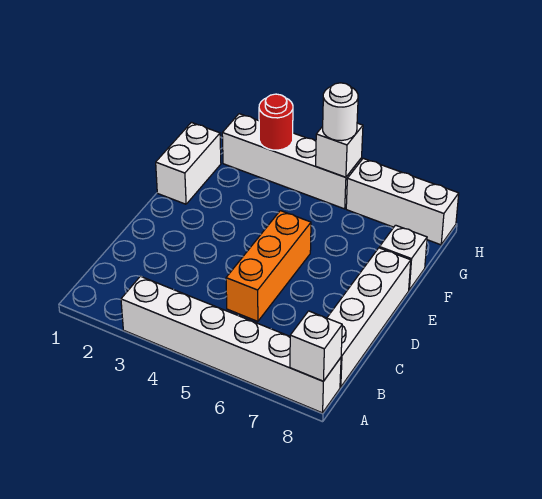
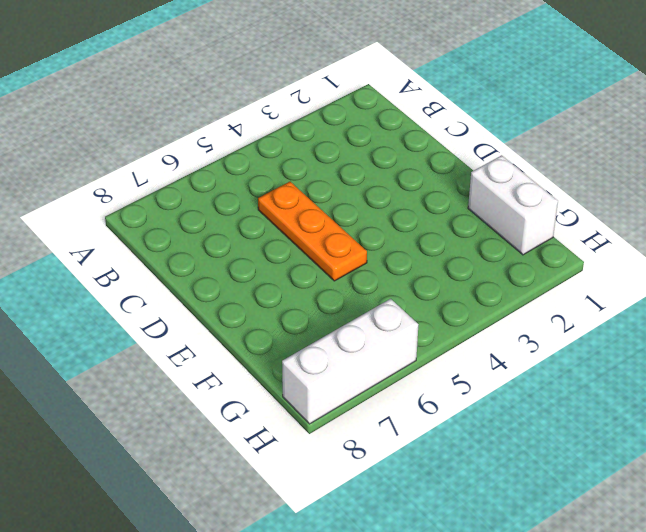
orange 1x3 plate [258,182,367,281] -> orange 1x3 brick [226,211,311,321]
none -> white 1x6 brick [121,276,341,413]
none -> white 1x4 brick [327,248,411,387]

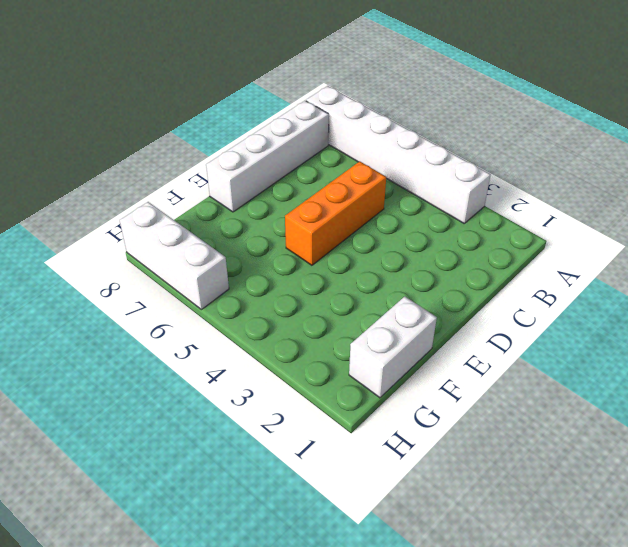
none -> white 1x1 brick [379,225,427,290]
none -> white 1x4 brick [222,114,362,209]

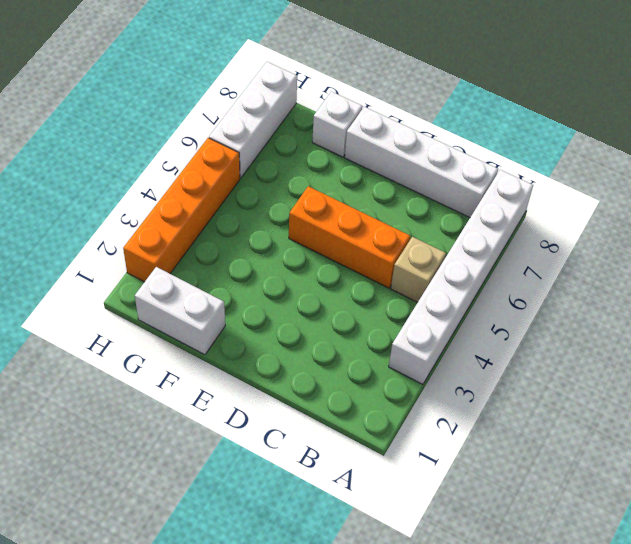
tan 1x1 brick [391,237,446,302] -> none
orange 1x4 brick [123,138,240,282] -> white 1x4 brick [222,114,362,209]
none -> white 1x1 brick [290,311,342,381]
none -> red 1x1 round brick [259,94,293,150]

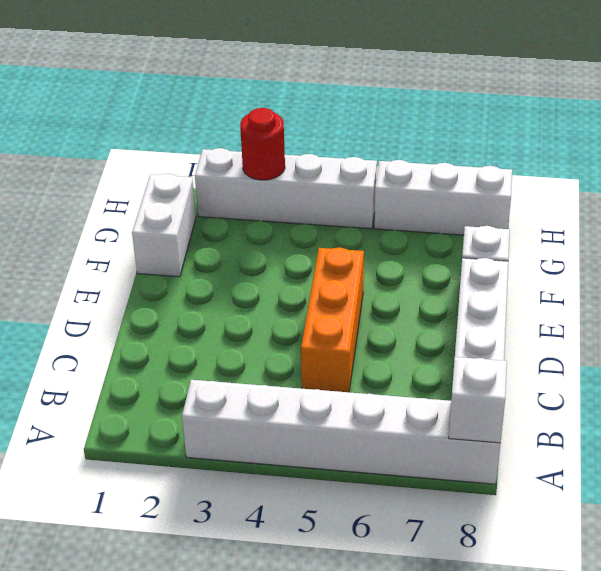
none -> white 1x1 brick [316,123,363,177]
none -> white 1x1 round brick [323,83,358,141]

